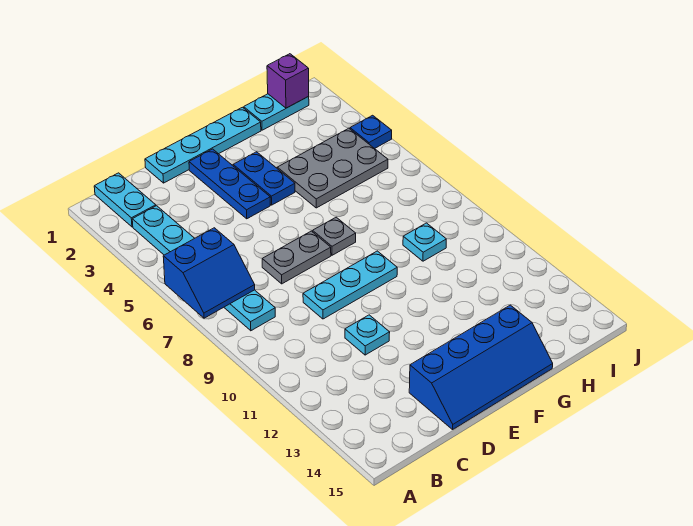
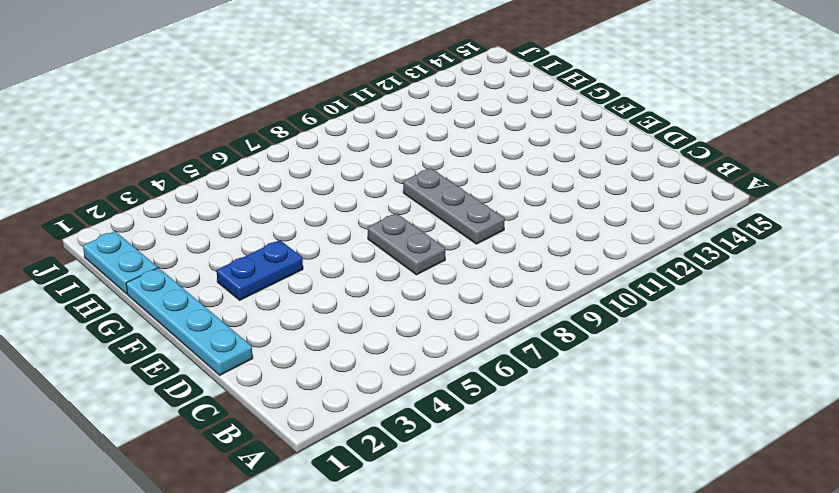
grey 1x3 plate [403,168,505,244] -> cyan 1x3 plate [303,251,397,319]
none -> cyan 1x2 plate [94,173,156,227]
none -> cyan 1x6 plate [132,206,275,331]
none -> cyan 1x1 plate [345,315,390,355]

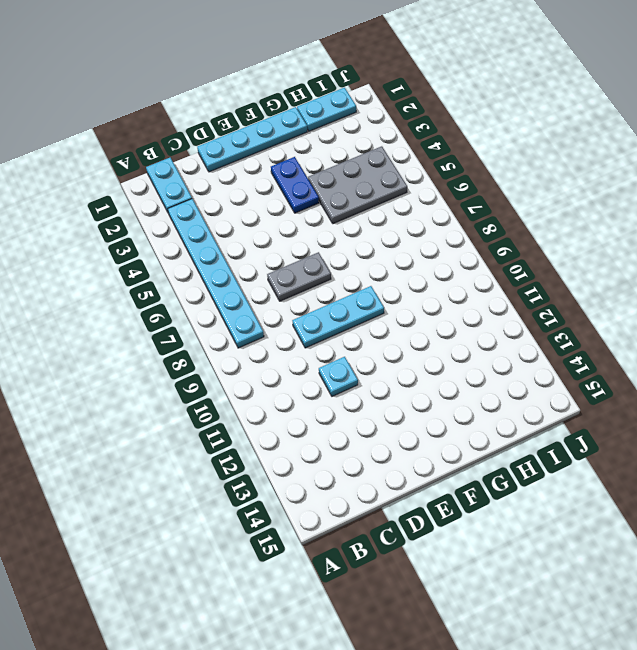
none -> blue 2x4 slope [409,305,553,429]
none -> blue 1x3 plate [189,149,270,219]
none -> grey 1x1 plate [313,217,356,255]

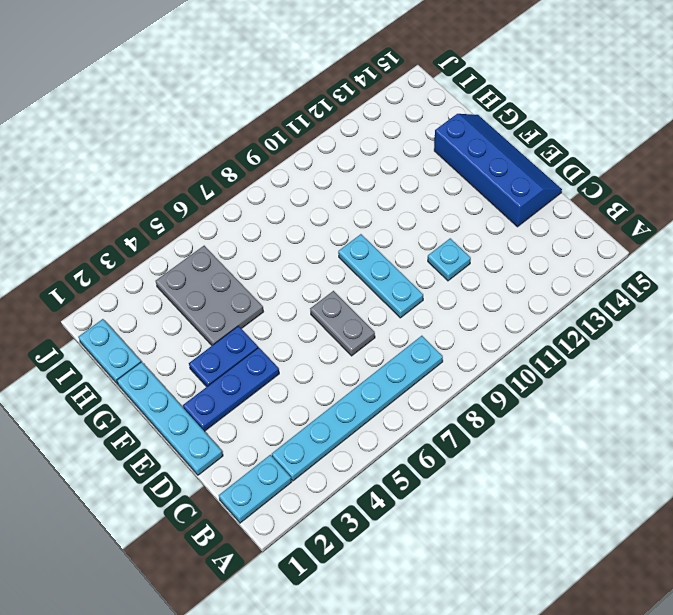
none -> grey 1x1 plate [313,217,356,255]
none -> cyan 1x1 plate [403,223,446,261]
none -> blue 1x1 plate [350,115,392,149]

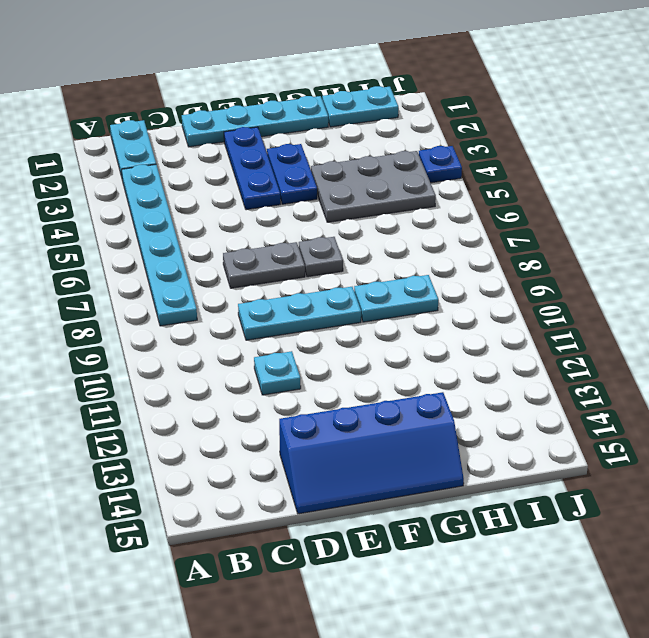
cyan 1x2 plate [354,275,438,322] -> cyan 1x1 plate [403,223,446,261]
none -> blue 2x2 slope [163,228,255,318]
none -> purple 1x1 brick [267,54,309,108]

